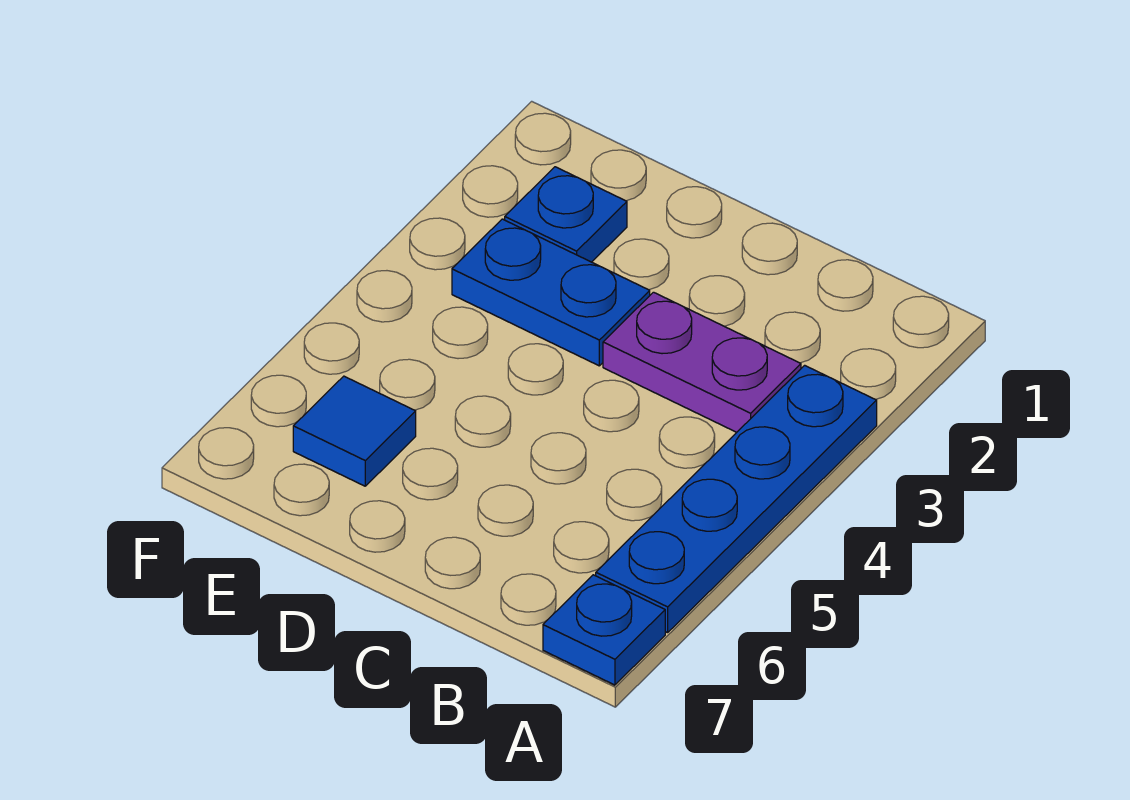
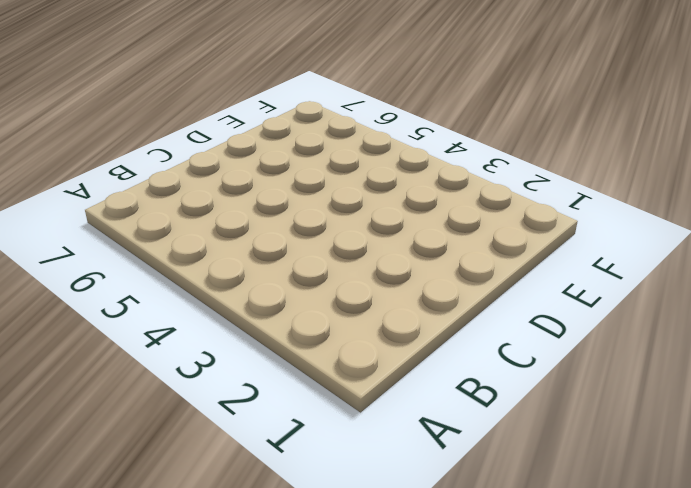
none -> blue 1x4 plate [596,365,877,633]
none -> blue 1x1 plate [543,575,665,685]

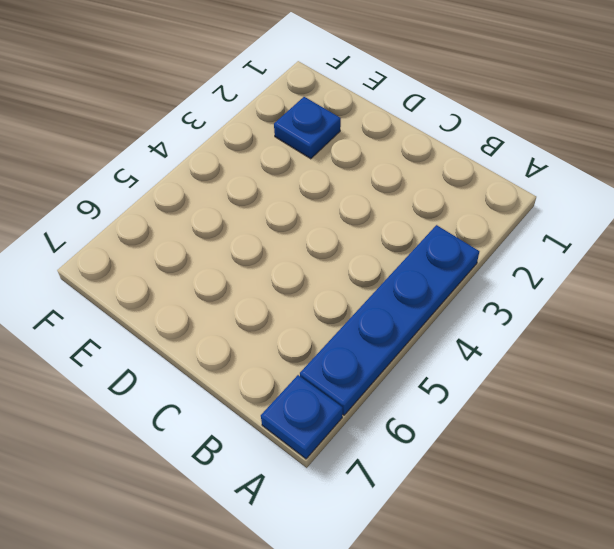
none -> purple 1x2 plate [603,292,801,432]
none -> blue 1x2 plate [452,219,650,366]

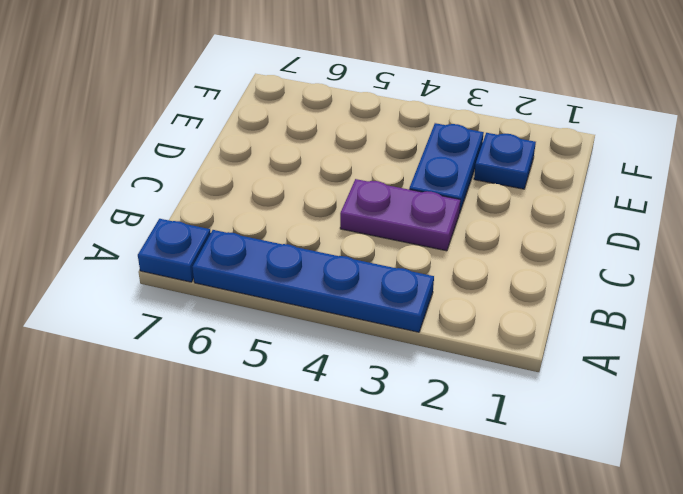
purple 1x2 plate [340,179,460,251] -> purple 1x2 plate turned to [603,292,801,432]
none -> blue 1x1 tile [293,376,416,486]

